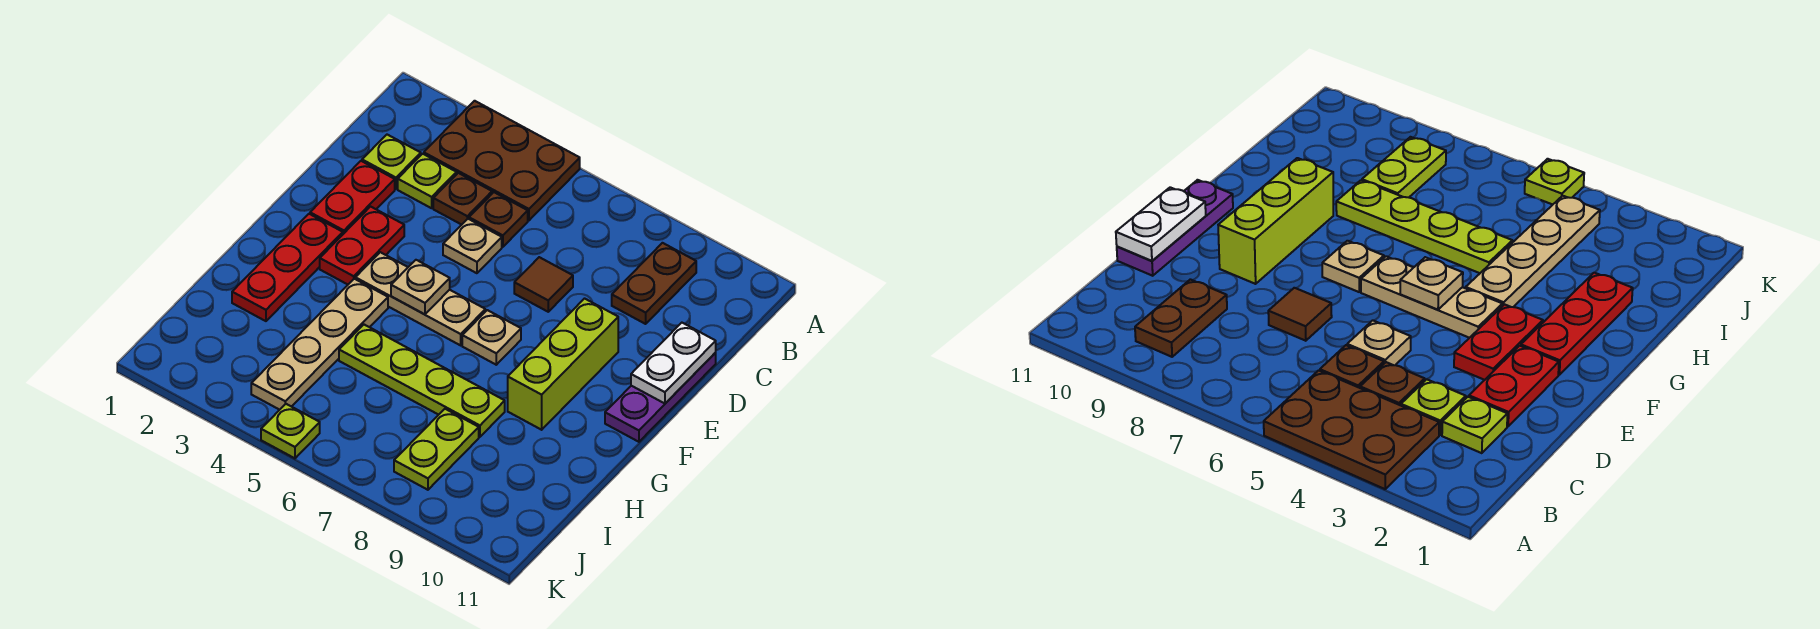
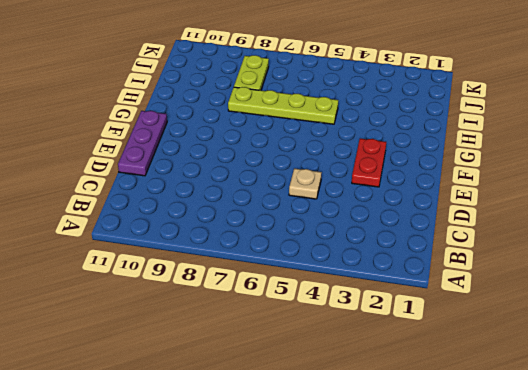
none -> brown 2x3 plate [424,101,580,220]
none -> brown 1x2 plate [612,243,696,324]
none -> lime 1x1 plate [362,135,421,189]

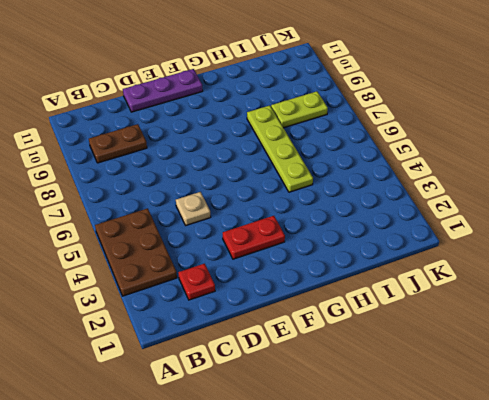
red 1x1 plate [178,264,215,300] -> lime 1x1 plate [362,135,421,189]
none -> lime 1x1 plate [398,154,456,208]
none -> brown 1x1 plate [433,173,492,225]
none -> brown 1x1 plate [469,192,528,247]

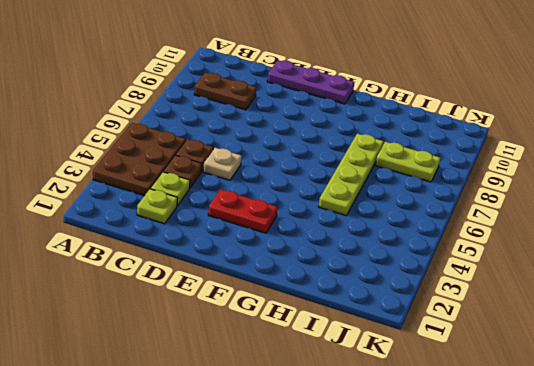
none -> red 1x2 plate [310,161,395,234]
none -> brown 1x1 tile [514,257,573,312]
none -> lime 1x3 brick [508,299,618,430]

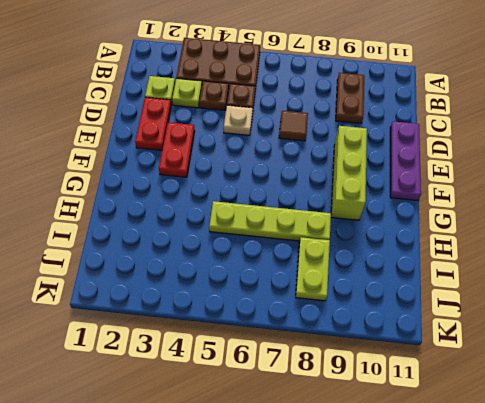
none -> red 1x3 plate [232,214,343,321]
none -> tan 1x3 plate [355,252,485,345]
none -> tan 1x1 plate [462,310,521,365]

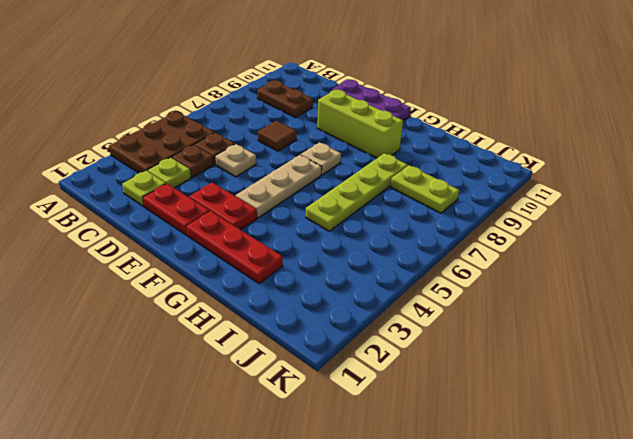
none -> tan 1x4 plate [251,279,388,410]
none -> lime 1x1 plate [261,404,320,458]
none -> white 1x2 plate [631,323,716,404]

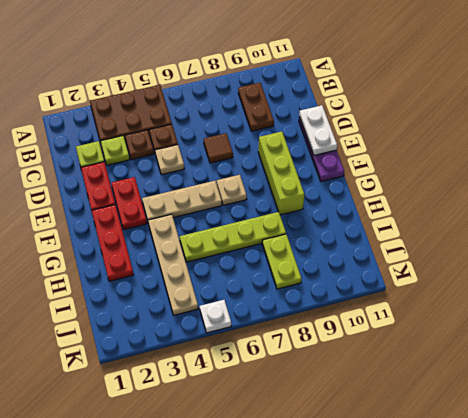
white 1x1 plate [200,300,231,333] -> lime 1x1 plate [261,404,320,458]
none -> tan 1x1 plate [391,260,450,314]

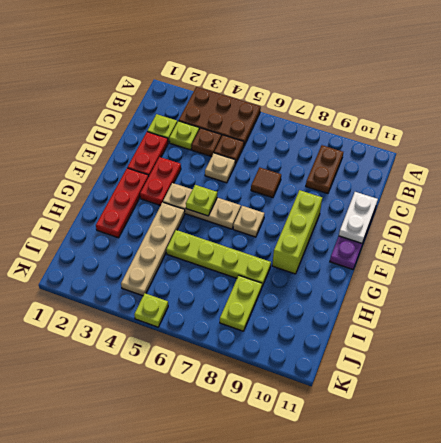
lime 1x1 plate [186,185,217,216] -> tan 1x1 plate [391,260,450,314]

